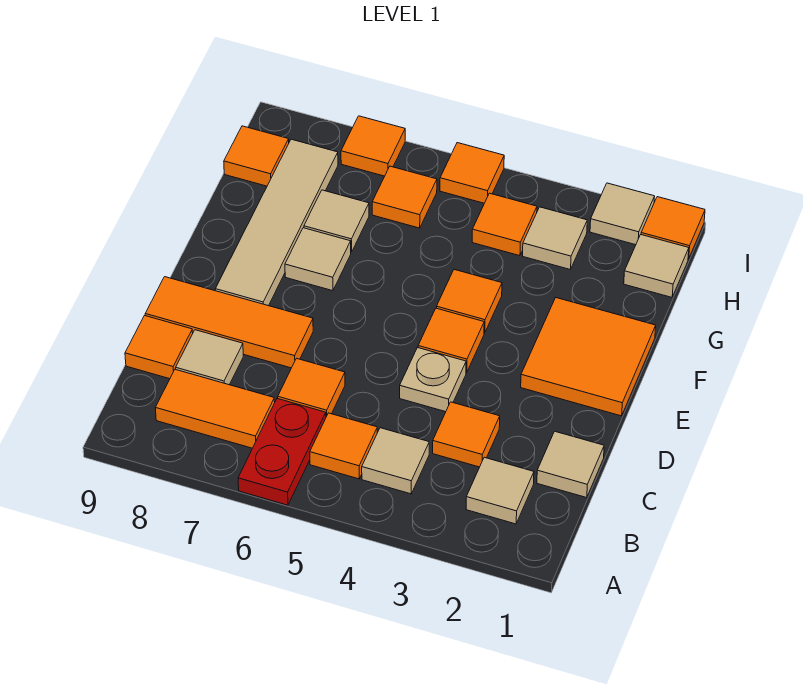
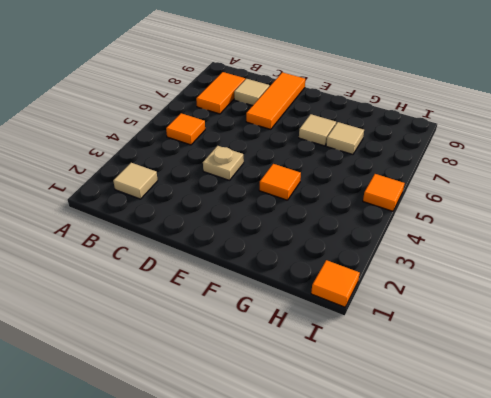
none -> red 1x2 plate [238,399,326,505]
none -> tan 1x1 tile [362,428,429,494]
none -> tan 1x1 tile [537,431,604,498]

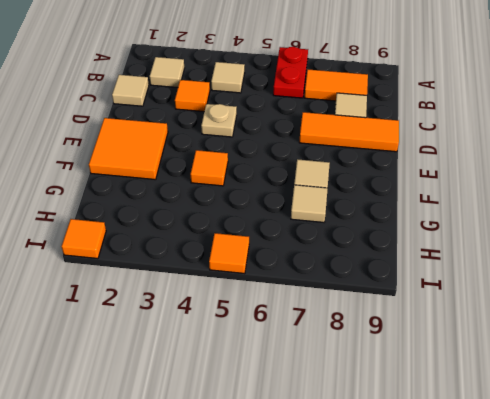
none -> orange 1x1 tile [310,413,377,479]
none -> orange 1x1 tile [278,358,345,417]
none -> orange 1x1 tile [125,316,193,379]

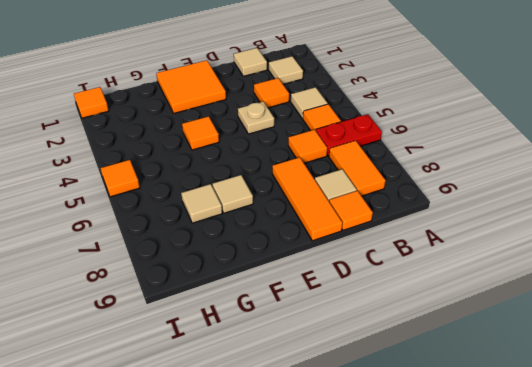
none -> orange 1x1 tile [418,308,484,372]
none -> tan 1x4 tile [215,139,338,306]
none -> tan 1x1 tile [624,235,689,297]

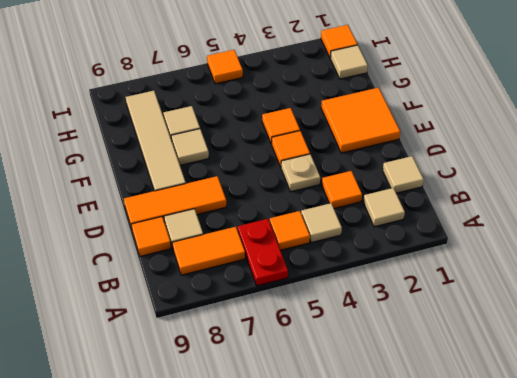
none -> orange 1x1 tile [278,358,345,417]
none -> tan 1x1 tile [523,207,587,269]
none -> orange 1x1 tile [472,193,537,256]

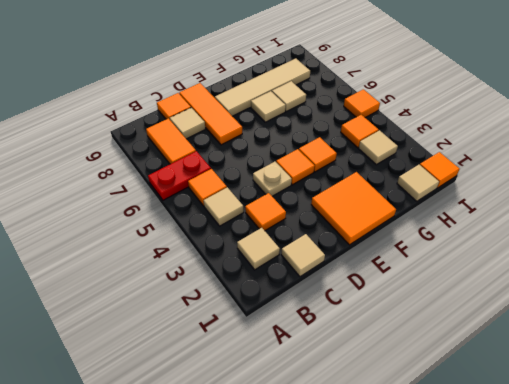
none -> orange 1x1 tile [278,358,345,417]
none -> orange 1x1 tile [372,166,437,228]
none -> orange 1x1 tile [224,126,289,186]

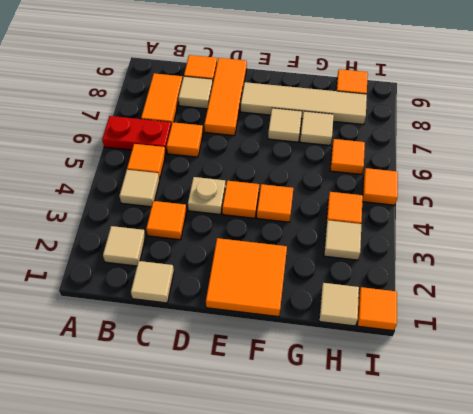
none -> tan 1x1 tile [590,183,655,245]
none -> orange 1x1 tile [341,116,405,176]

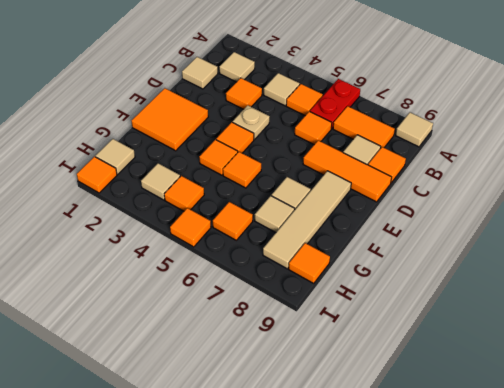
tan 1x1 tile [396,113,433,147] -> tan 1x1 tile moved to [590,183,655,245]
orange 1x1 tile [223,152,261,188] -> orange 1x1 tile moved to [341,116,405,176]

